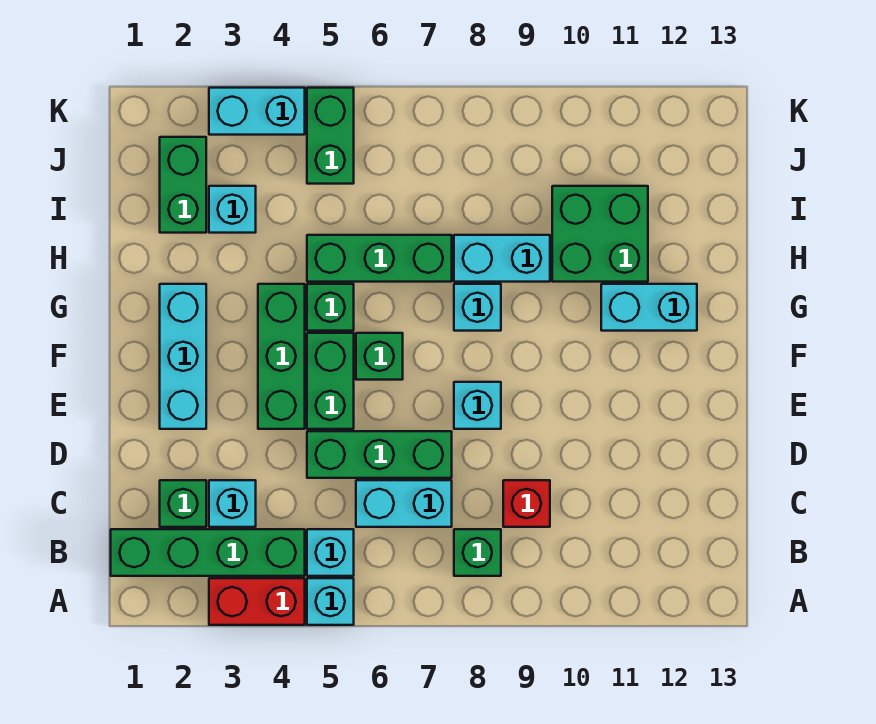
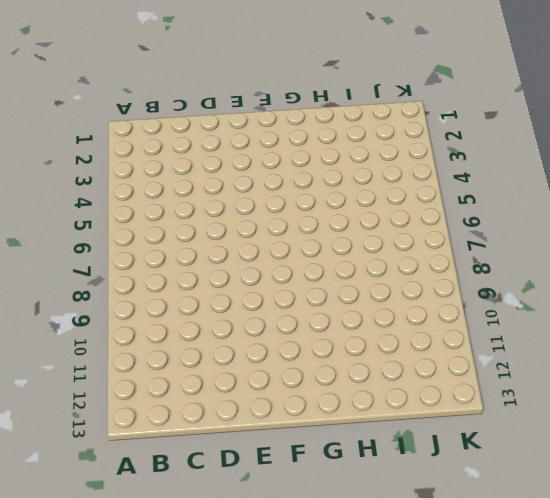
none -> red 1x2 brick [209,578,305,625]
none -> cyan 1x1 brick [307,578,354,625]
none -> green 1x4 brick [111,529,305,576]

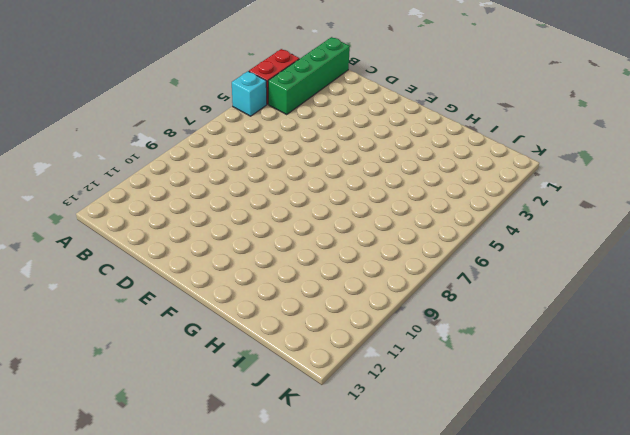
none -> cyan 1x1 brick [307,529,354,576]
none -> green 1x1 brick [454,529,501,576]
none -> green 1x1 brick [160,480,206,527]

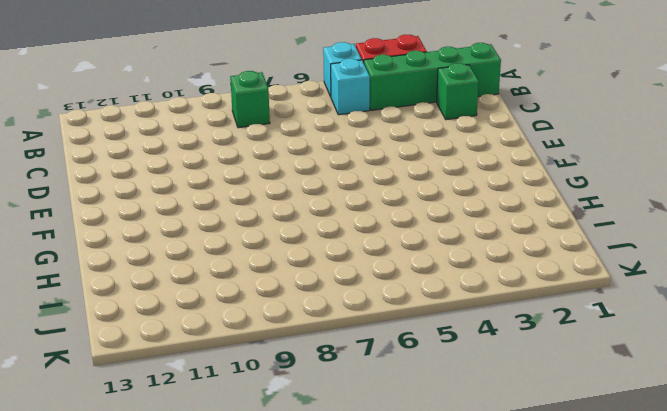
none -> cyan 1x1 brick [209,480,256,527]
none -> cyan 1x2 brick [356,480,452,527]
none -> red 1x1 brick [503,480,550,527]

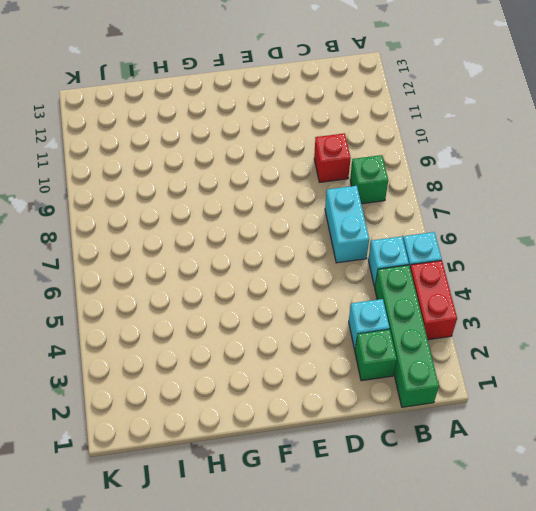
none -> green 1x3 brick [307,431,452,478]
none -> cyan 1x3 brick [160,284,206,429]
none -> green 1x3 brick [258,284,305,429]

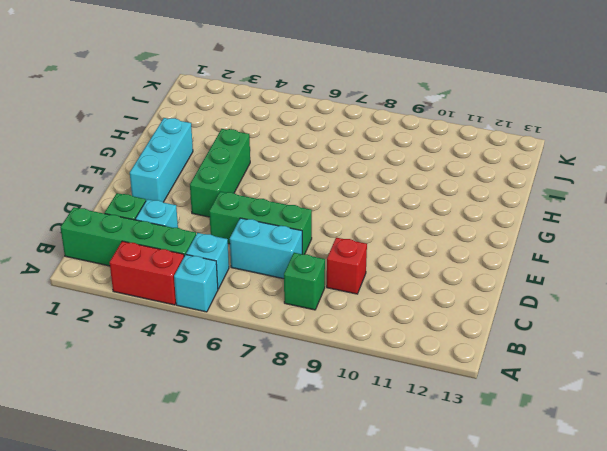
none -> green 1x2 brick [307,333,354,429]
none -> cyan 1x1 brick [454,382,501,429]
none -> green 1x1 brick [356,333,403,380]

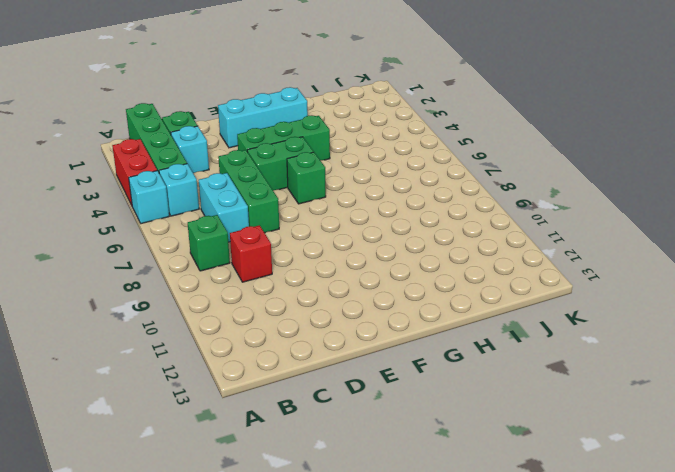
none -> cyan 1x1 brick [454,382,501,429]
none -> green 1x1 brick [307,284,354,331]
none -> cyan 1x1 brick [454,284,501,331]

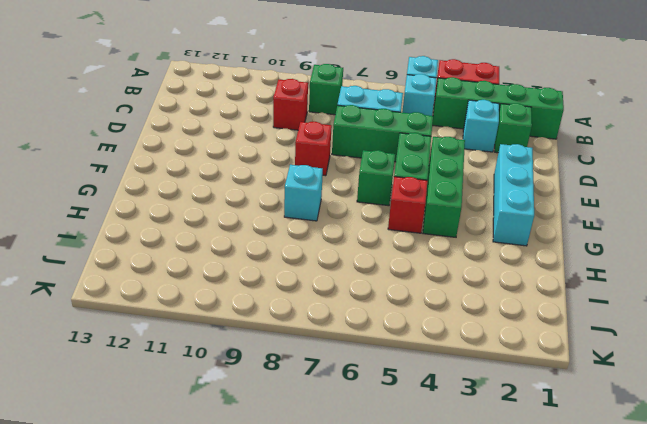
red 1x1 brick [295,122,332,176] -> cyan 1x1 brick [454,382,501,429]
red 1x1 brick [388,177,427,233] -> green 1x1 brick [307,284,354,331]
none -> cyan 1x2 brick [601,284,697,331]
none -> green 1x3 brick [307,235,452,282]
none -> cyan 1x2 brick [454,235,550,282]

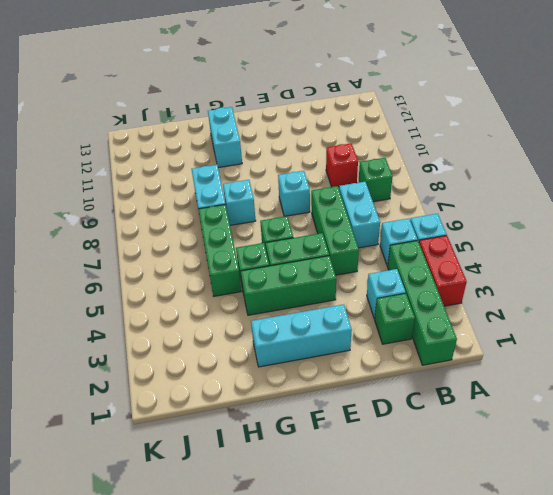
none -> green 2x2 brick [552,186,648,282]
none -> green 1x2 brick [160,137,206,233]
none -> cyan 1x1 brick [209,186,256,233]

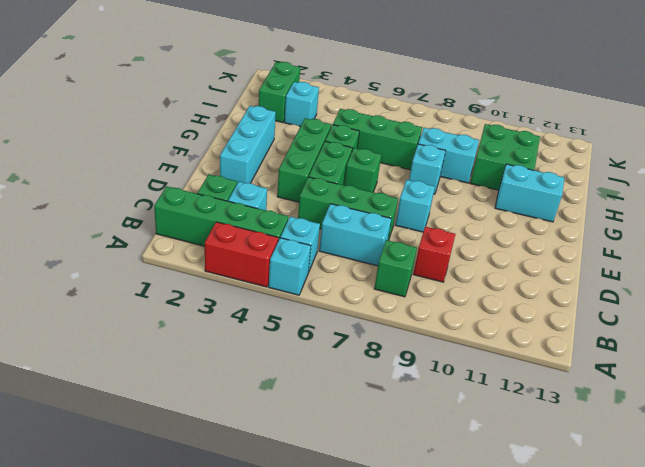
none -> green 1x2 brick [307,88,354,184]
none -> cyan 1x2 brick [209,88,305,135]

